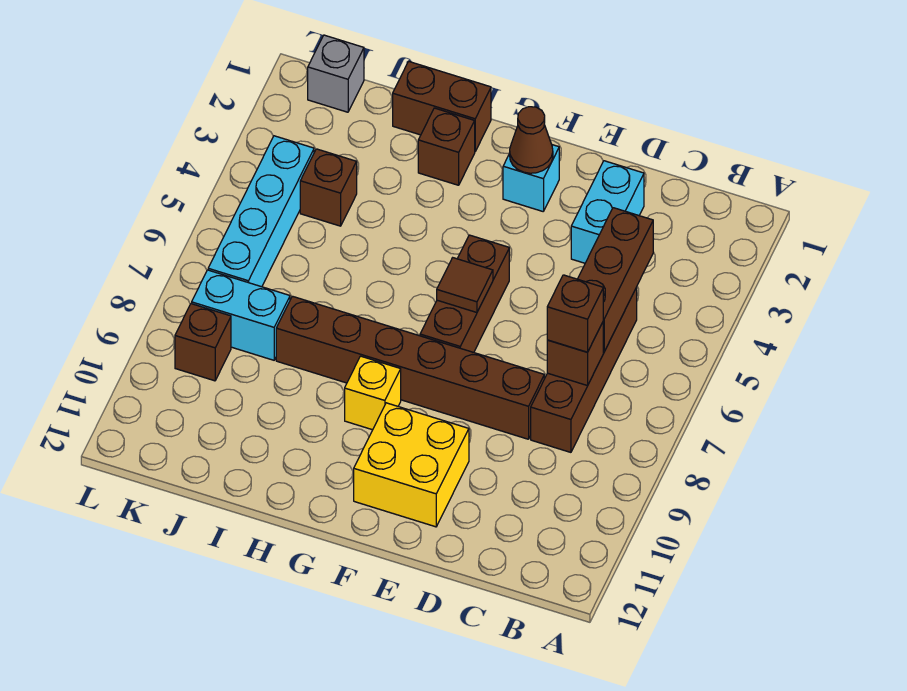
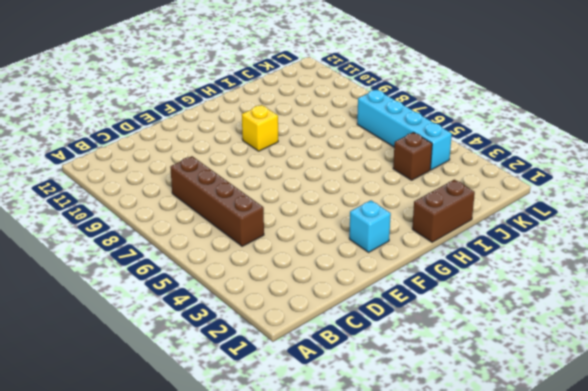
none -> cyan 1x2 brick [571,161,644,263]
none -> brown 1x6 brick [276,296,544,439]
none -> yellow 2x2 brick [354,403,469,527]

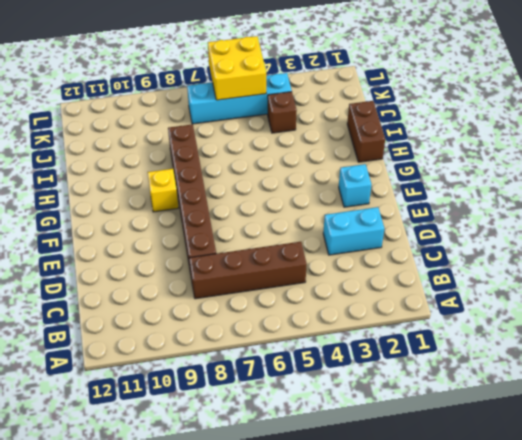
yellow 2x2 brick [208,36,266,100] -> yellow 2x2 brick moved to [354,403,469,527]
none -> brown 1x3 brick [420,235,509,352]
none -> brown 1x1 brick [418,108,475,185]
none -> cyan 1x2 brick [192,270,290,360]

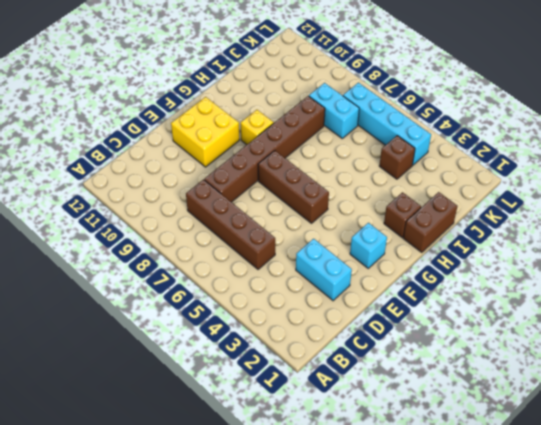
cyan 1x2 brick [309,83,359,138] -> cyan 1x2 brick turned to [192,270,290,360]
none -> grey 1x1 brick [308,35,364,112]
none -> brown 1x1 brick [175,304,231,381]
none -> brown 1x3 brick [578,208,653,352]

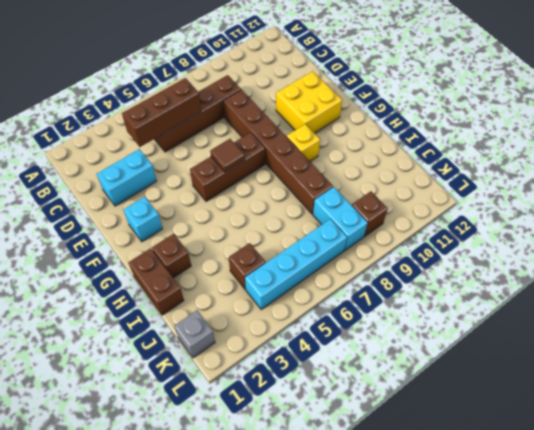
none -> brown 1x1 brick [547,322,603,386]
none -> brown 1x1 cone [510,107,553,173]
none -> brown 1x1 brick [547,275,603,352]

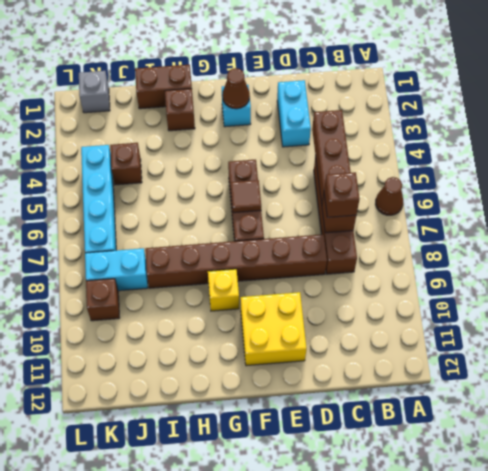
brown 1x1 cone [376,177,403,215] -> none

